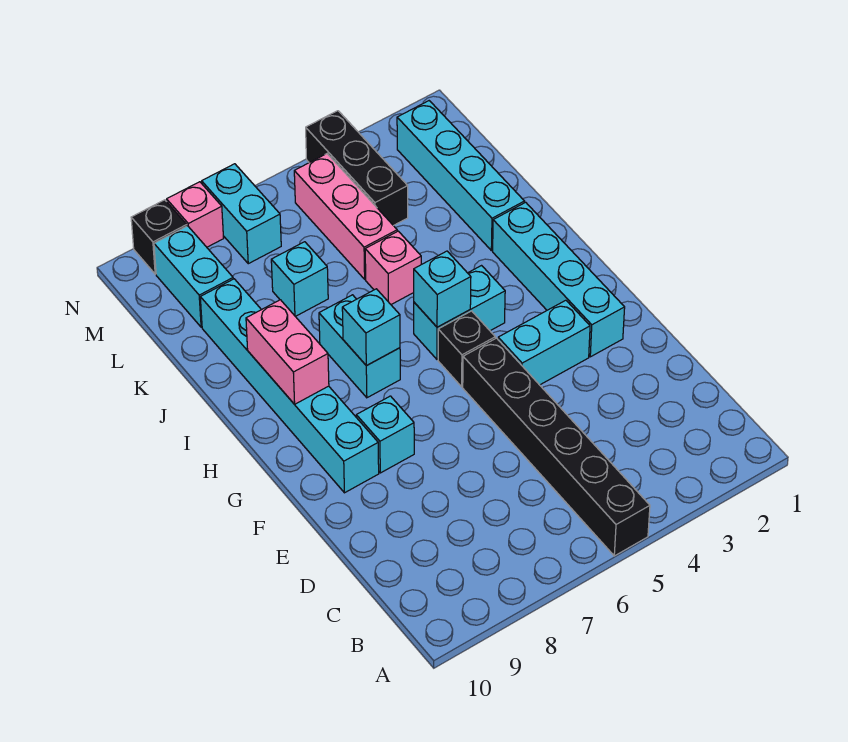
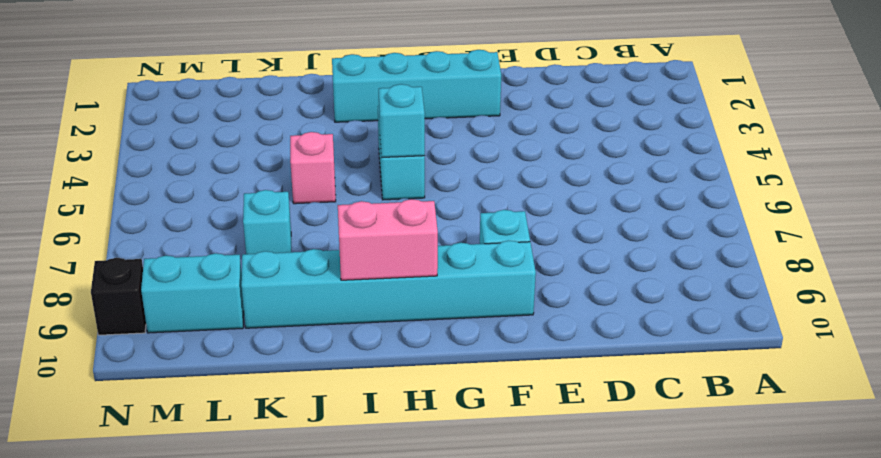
none -> black 1x6 brick [463,338,650,556]
none -> cyan 1x2 brick [498,300,590,385]
none -> black 1x1 brick [438,311,495,387]

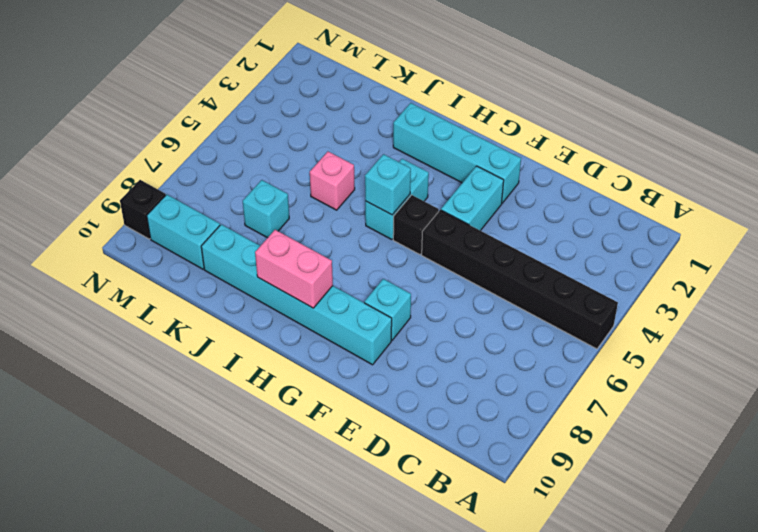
none -> cyan 1x2 brick [319,295,400,398]
none -> cyan 1x4 brick [397,101,525,251]
none -> pink 1x3 brick [294,154,397,279]

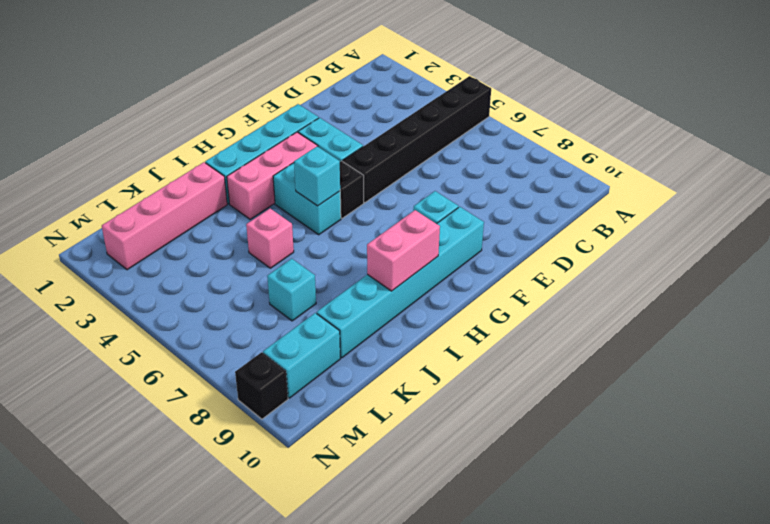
pink 1x3 brick [227,132,318,219] -> pink 1x3 brick moved to [294,154,397,279]
pink 1x4 brick [102,162,227,270] -> cyan 1x4 brick [397,101,525,251]
none -> cyan 1x2 brick [319,295,400,398]
none -> black 1x3 brick [306,111,408,226]
none -> cyan 1x2 brick [202,164,281,264]

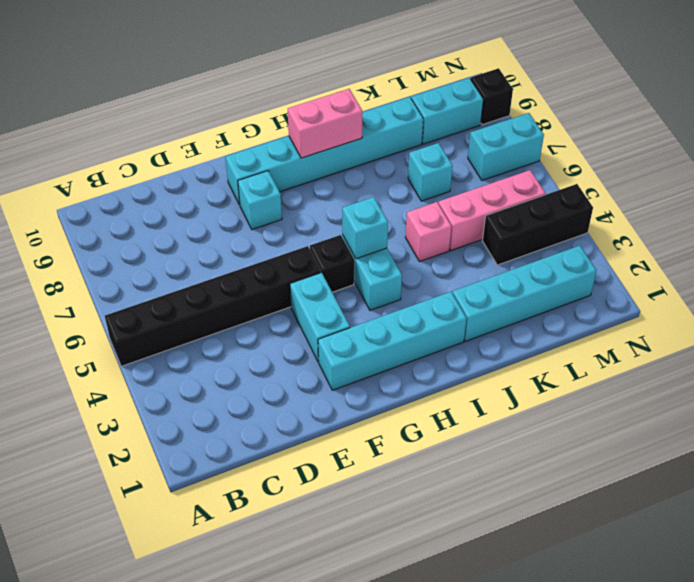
none -> cyan 1x2 brick [319,295,400,398]
none -> pink 1x1 brick [167,182,224,247]
none -> cyan 1x1 brick [342,289,400,366]

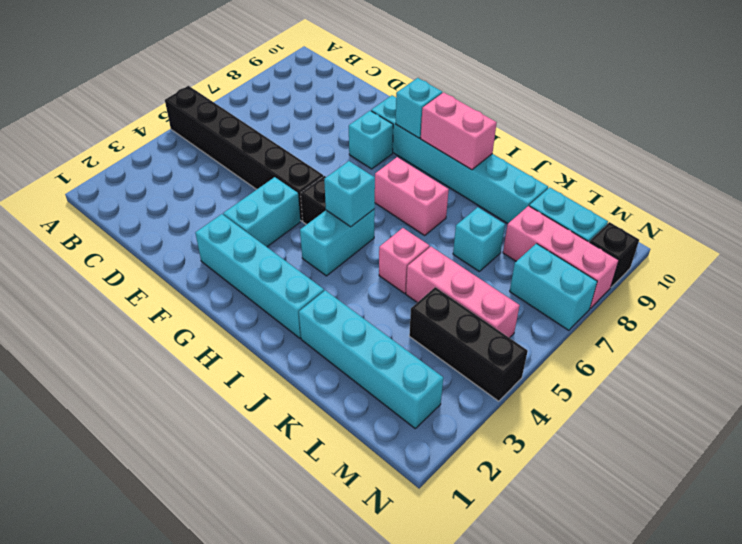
cyan 1x1 brick [396,78,442,138] -> cyan 1x1 brick moved to [342,289,400,366]
pink 1x2 brick [375,157,449,235] -> cyan 1x2 brick [319,295,400,398]
pink 1x3 brick [503,206,619,308] -> pink 1x1 brick [167,182,224,247]

